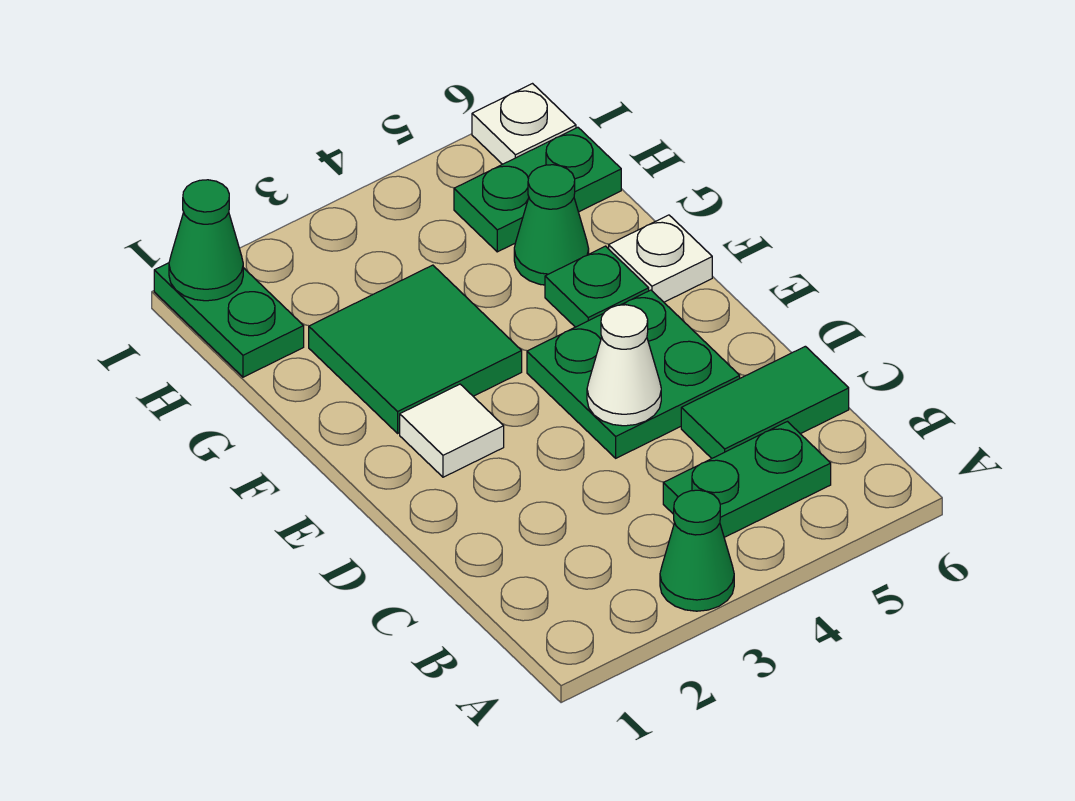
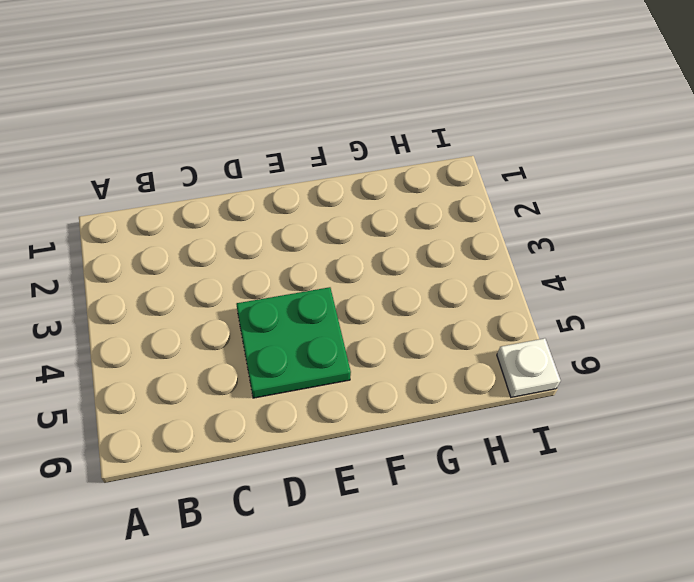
none -> green 1x1 cone [660,490,734,611]
none -> green 1x2 plate [663,422,831,537]
none -> green 1x2 tile [681,346,849,458]

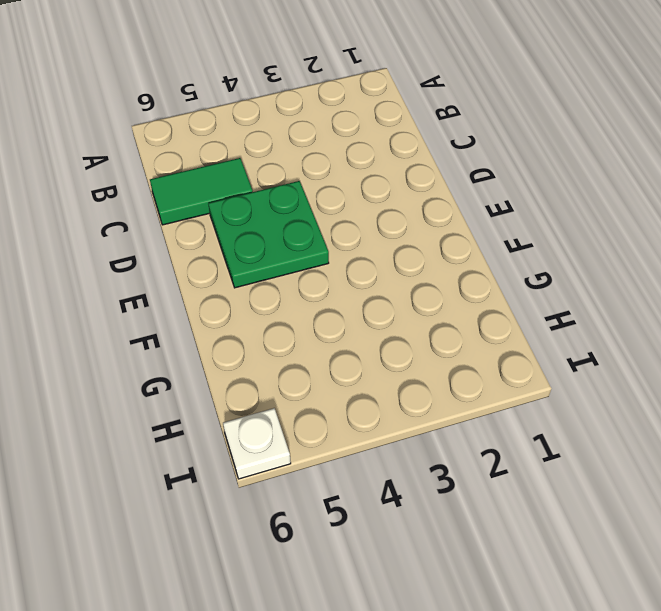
none -> green 1x1 cone [660,490,734,611]
none -> green 1x2 plate [663,422,831,537]
none -> white 1x1 tile [400,384,504,477]

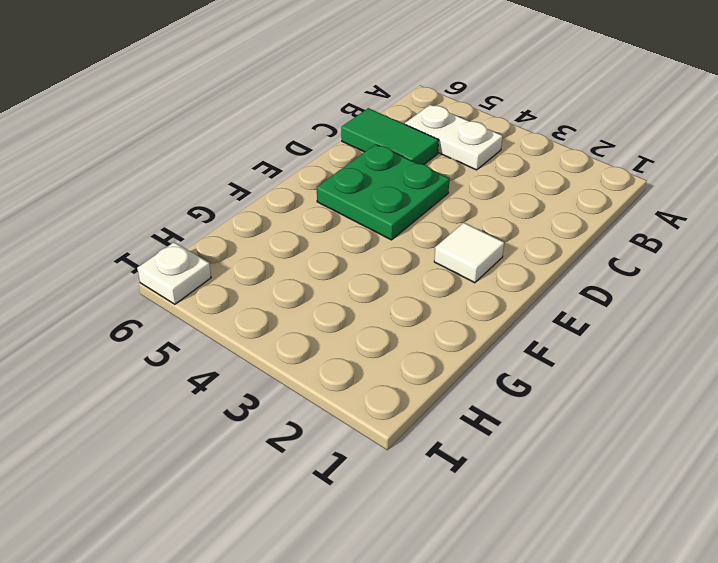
white 1x2 plate [405,105,503,170] -> green 1x2 plate [663,422,831,537]
none -> green 1x1 cone [660,490,734,611]
none -> green 2x2 tile [309,265,522,433]
none -> green 1x1 plate [545,246,649,327]

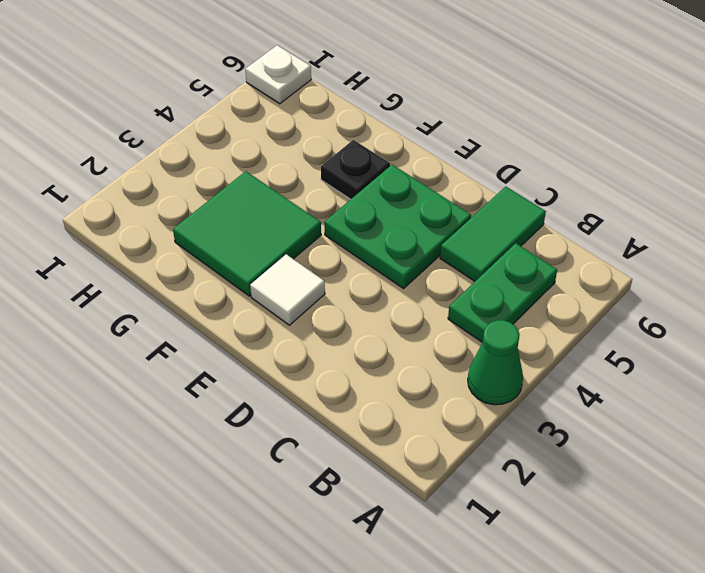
black 1x1 plate [321,140,390,199] -> green 1x1 plate [545,246,649,327]
none -> white 1x1 plate [609,215,712,302]
none -> green 1x1 cone [514,165,589,285]
none -> green 1x2 plate [154,263,304,377]

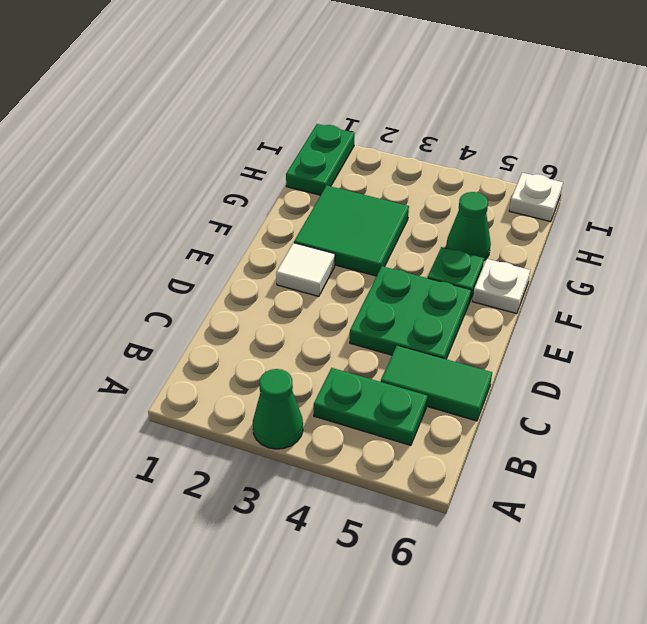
none -> green 1x2 plate [454,127,621,252]
none -> white 1x1 cone [587,305,661,426]
none -> green 1x1 cone [169,180,243,301]

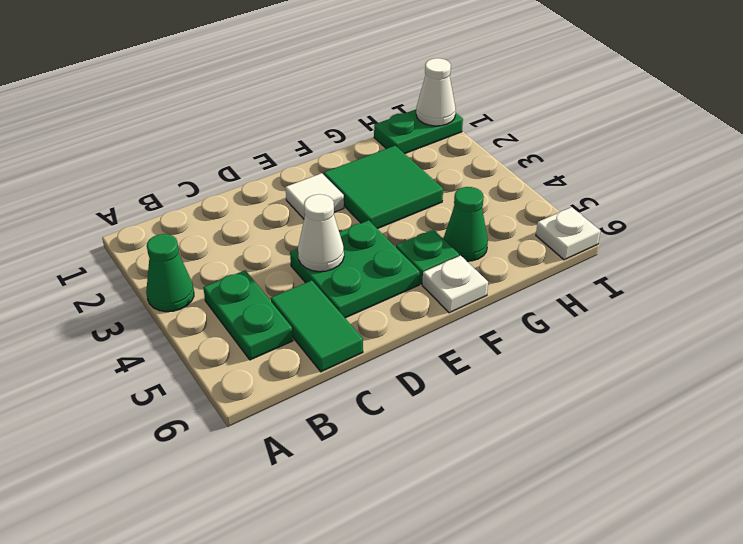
white 1x1 cone [416,58,456,126] -> green 1x1 cone [169,180,243,301]
none -> green 1x2 plate [454,127,621,252]

